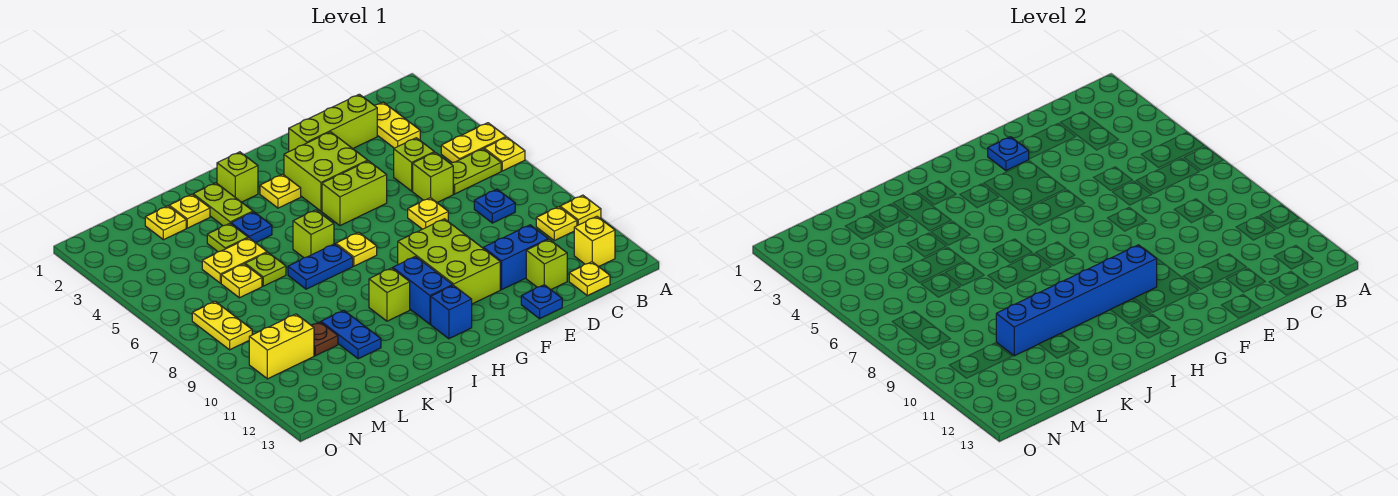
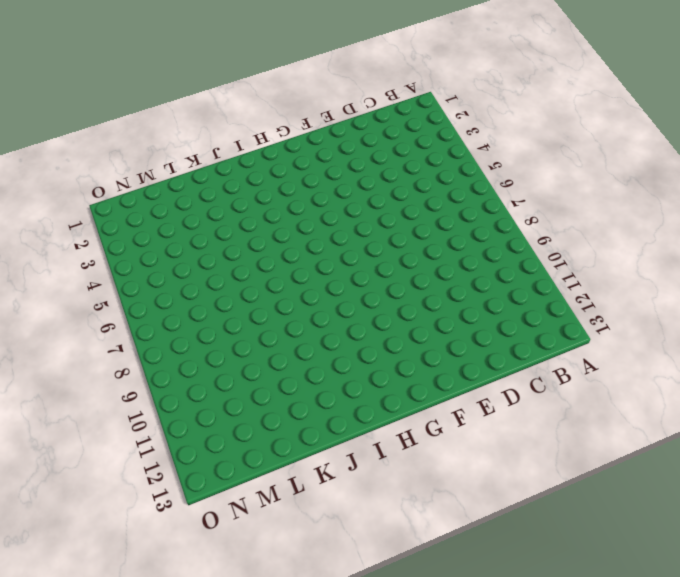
none -> yellow 1x2 plate [441,123,506,163]
none -> yellow 1x1 plate [484,137,525,171]
none -> yellow 1x1 plate [560,195,601,226]
none -> lime 1x2 plate [451,149,501,194]

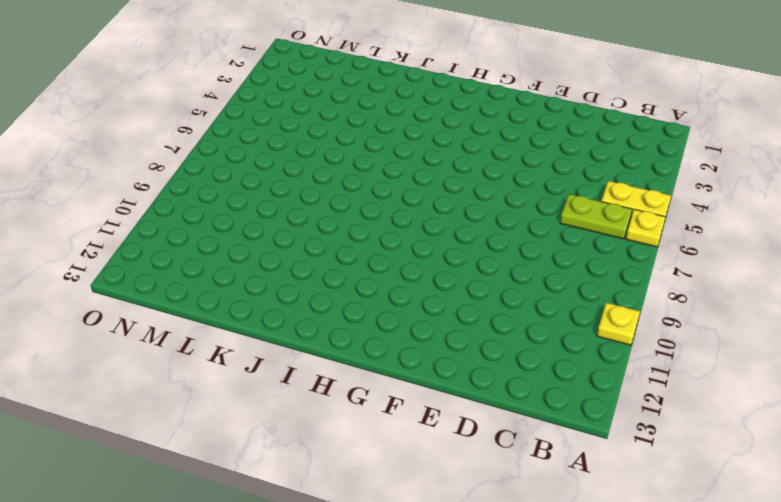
none -> yellow 1x1 plate [536,207,577,241]
none -> yellow 1x1 brick [574,216,615,267]
none -> yellow 1x2 plate [375,102,420,148]
none -> blue 1x1 plate [474,189,515,223]

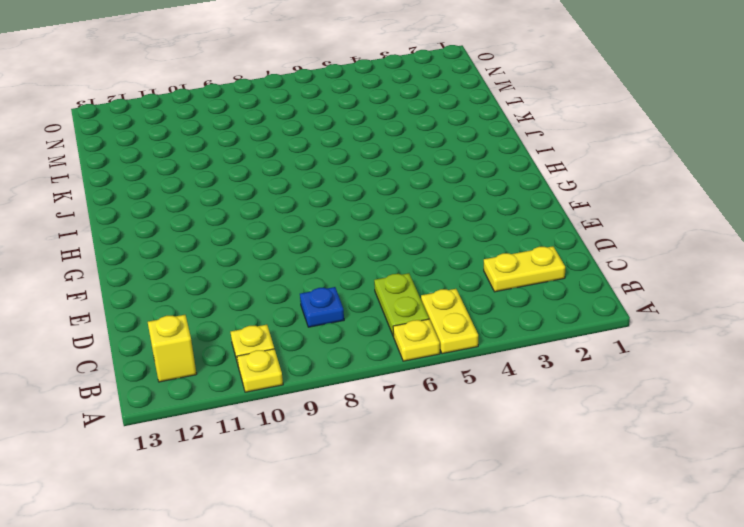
none -> yellow 1x1 plate [569,262,610,296]
none -> lime 1x3 brick [289,94,377,151]
none -> lime 1x1 brick [394,138,434,191]
none -> lime 1x1 brick [413,152,453,202]

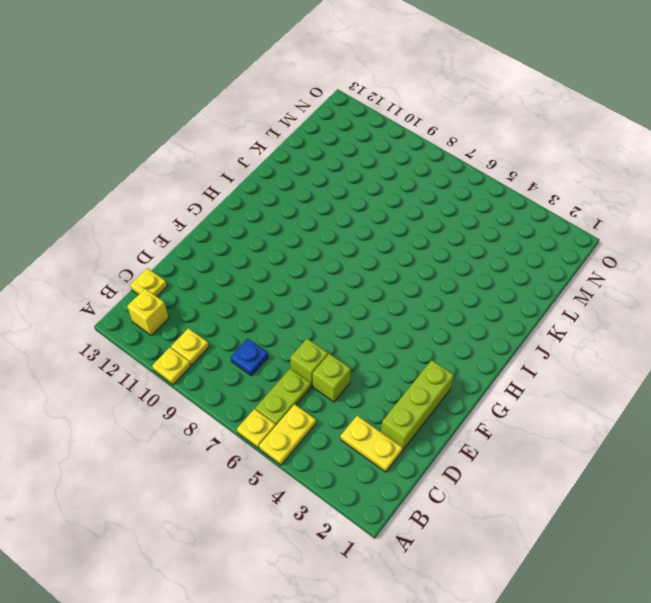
none -> blue 1x2 brick [484,225,548,290]
none -> lime 1x1 brick [526,239,567,289]
none -> yellow 1x1 plate [408,198,448,229]
none -> blue 1x1 plate [521,285,562,319]

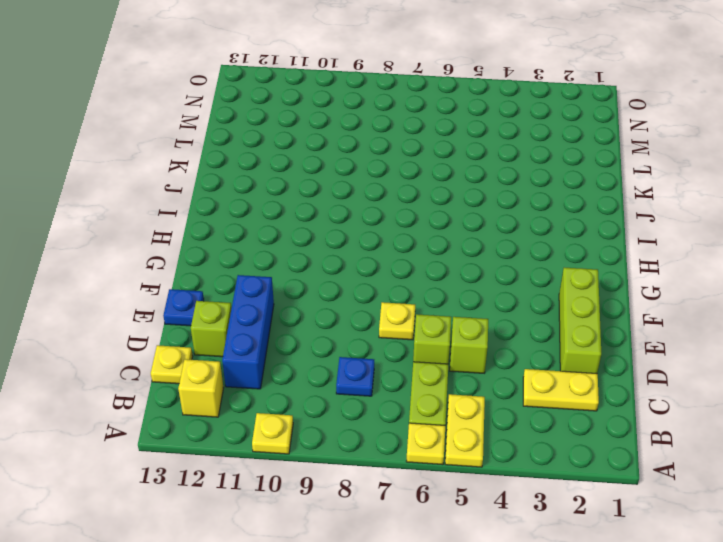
blue 1x3 brick [222,275,274,389] -> blue 1x2 brick [484,225,548,290]
none -> yellow 1x1 plate [536,207,577,241]
none -> lime 2x2 brick [284,132,368,211]
none -> lime 1x2 brick [322,161,387,226]
none -> lime 2x3 brick [398,219,500,304]

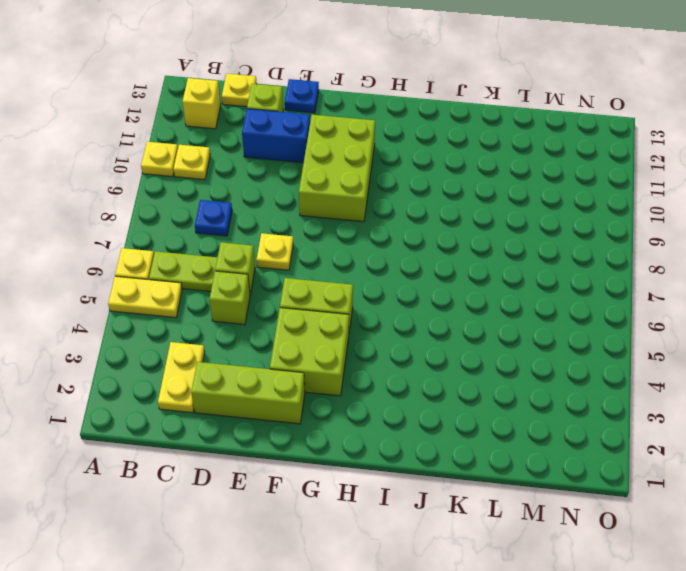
none -> yellow 1x1 plate [260,174,301,208]
none -> yellow 1x1 plate [336,232,377,266]
none -> blue 1x2 brick [393,256,453,324]
none -> blue 1x1 brick [431,285,472,339]

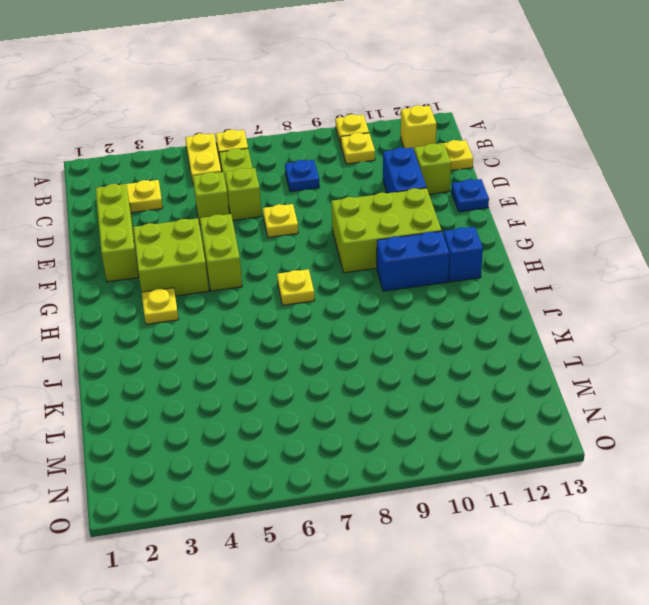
none -> lime 1x1 brick [217,152,258,202]
none -> lime 1x1 brick [293,210,334,258]
none -> blue 1x2 plate [288,244,353,289]
none -> lime 1x1 brick [369,268,410,321]

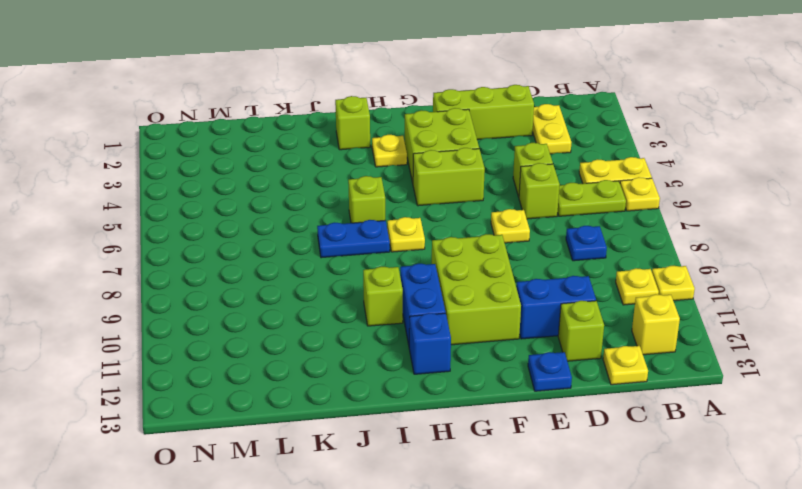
none -> lime 1x2 plate [193,183,253,226]
none -> blue 1x1 plate [231,212,272,243]
none -> yellow 1x1 plate [169,194,210,228]
none -> lime 1x1 plate [207,223,248,252]

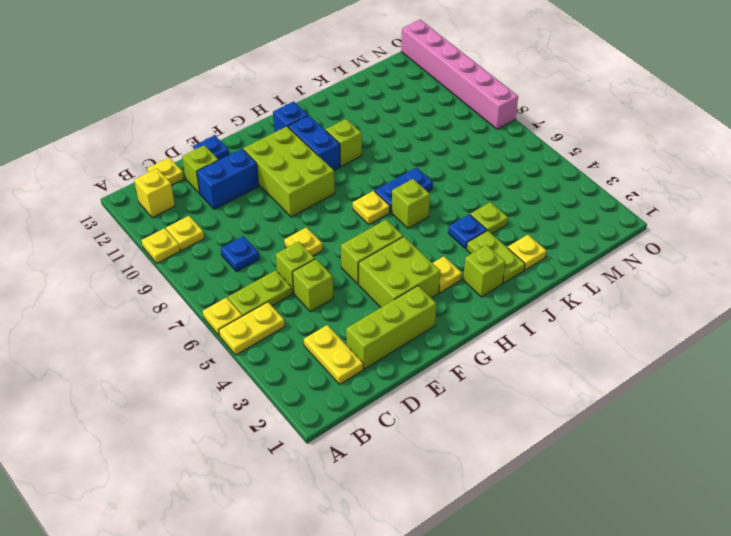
pink 1x6 brick [401,20,518,129] -> none
none -> yellow 1x2 plate [202,238,267,283]
none -> lime 1x1 plate [245,252,286,286]
none -> blue 1x2 plate [321,310,381,359]
none -> yellow 1x1 plate [145,206,186,240]

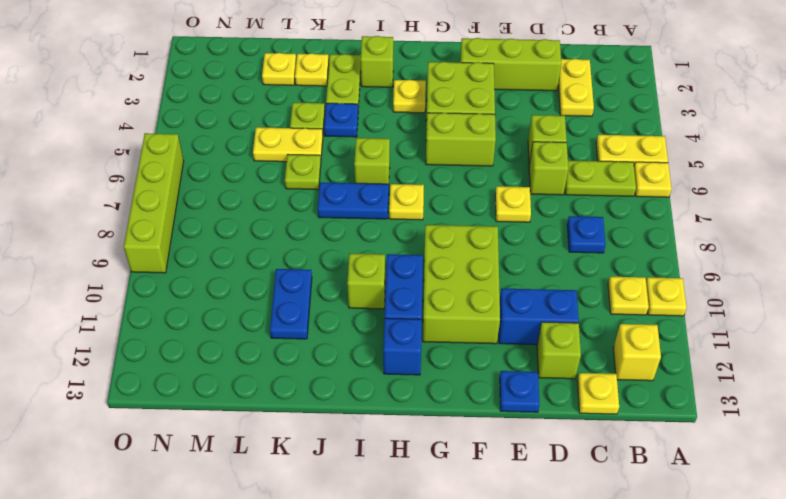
lime 1x4 brick [124,133,184,273] -> none
none -> yellow 1x1 plate [221,264,262,298]
none -> brown 1x1 plate [311,322,338,356]
none -> yellow 1x2 brick [249,314,314,379]
none -> yellow 1x2 plate [192,301,252,350]

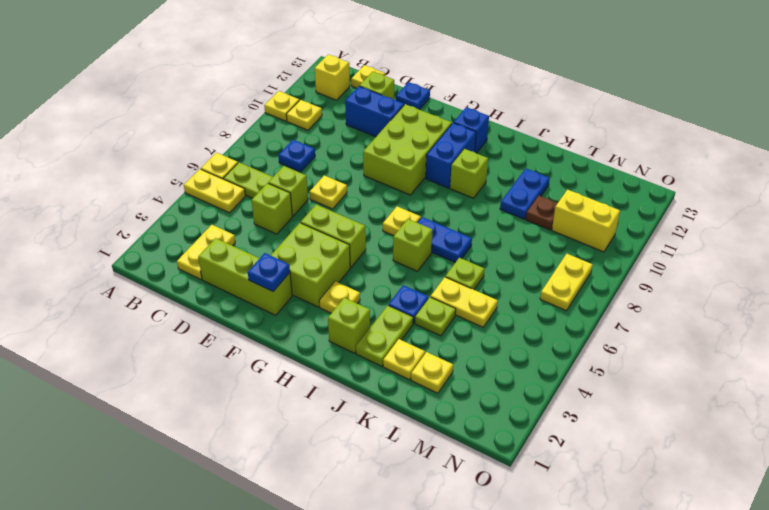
none -> yellow 1x1 plate [221,264,262,298]
none -> blue 1x6 brick [996,245,1157,356]

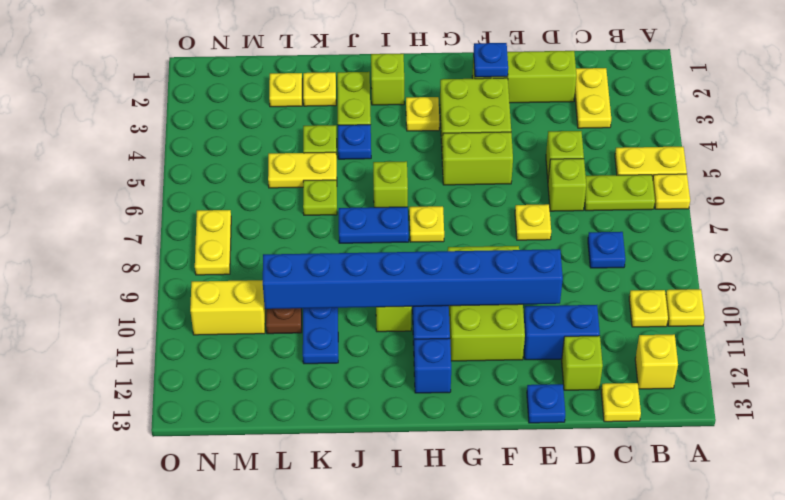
blue 1x8 brick [263,249,563,309] -> blue 1x6 brick [996,245,1157,356]
none -> yellow 1x1 plate [221,264,262,298]

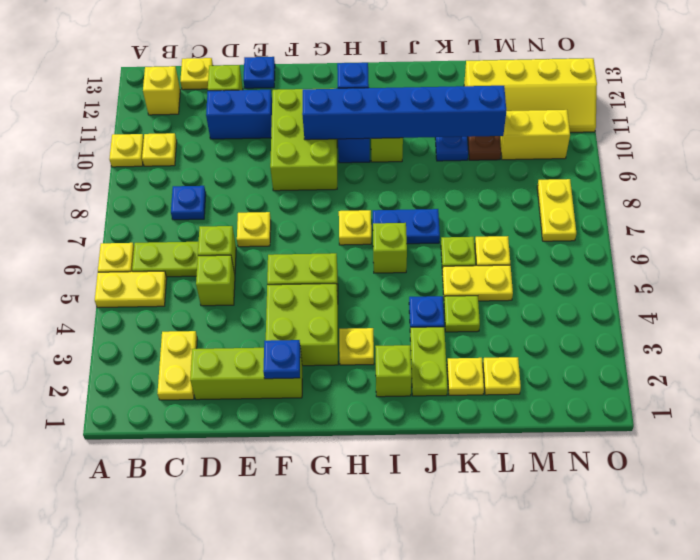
yellow 2x4 slope [464,58,597,132] -> none

